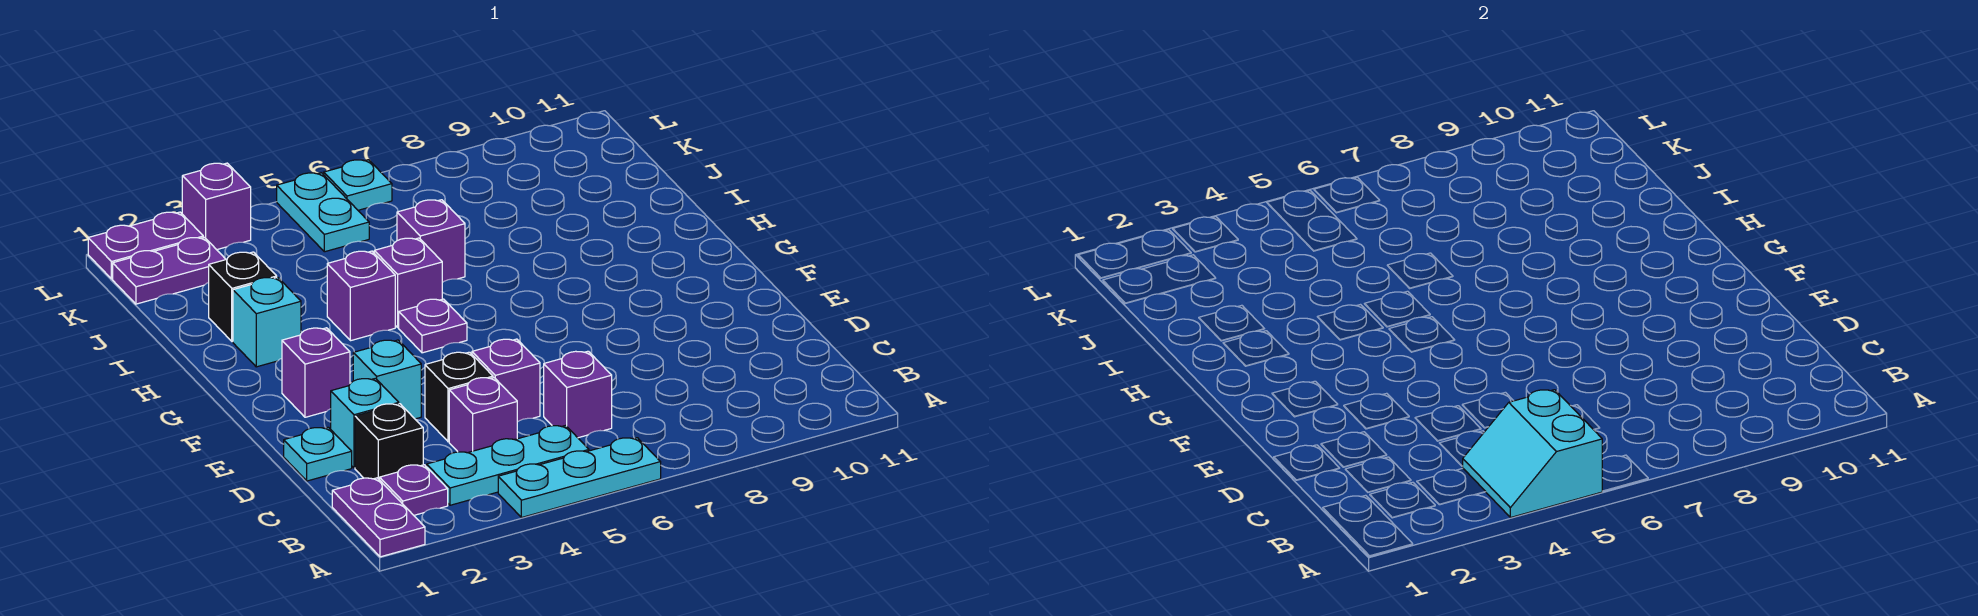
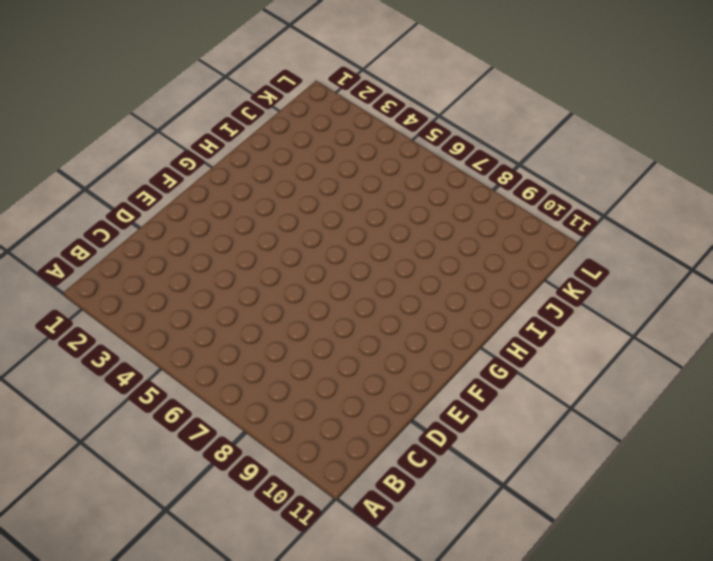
none -> purple 1x2 plate [332,478,425,557]
none -> cyan 1x3 plate [498,438,661,518]
none -> purple 1x1 plate [380,465,448,515]

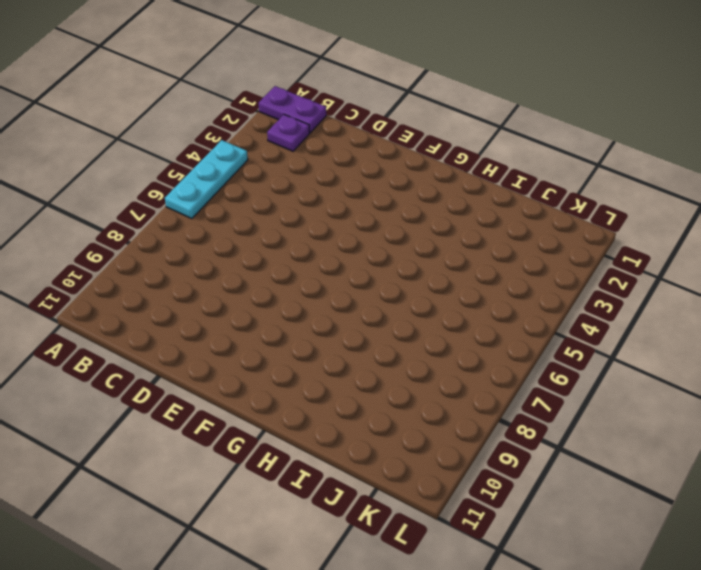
none -> cyan 1x3 plate [427,425,589,505]
none -> black 1x1 brick [355,404,423,480]
none -> purple 1x1 brick [449,378,517,453]

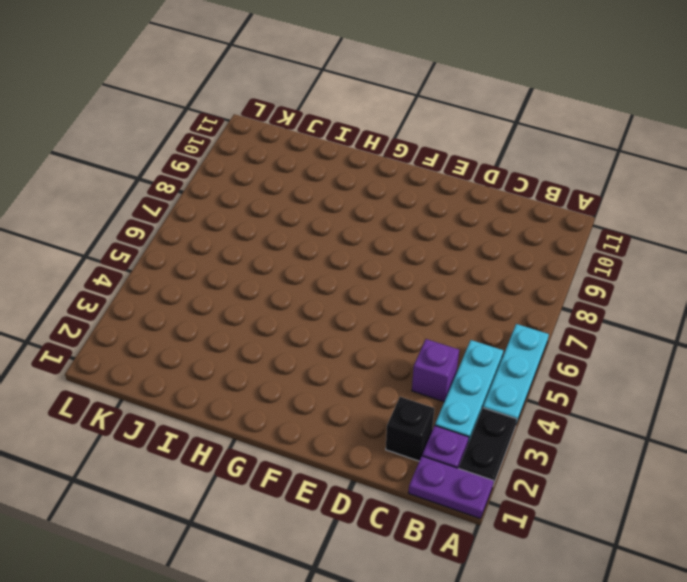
black 1x2 plate [459,408,517,485] -> none
none -> purple 1x1 brick [544,351,612,438]
none -> cyan 1x1 plate [284,427,352,481]
none -> cyan 1x1 brick [331,378,399,468]

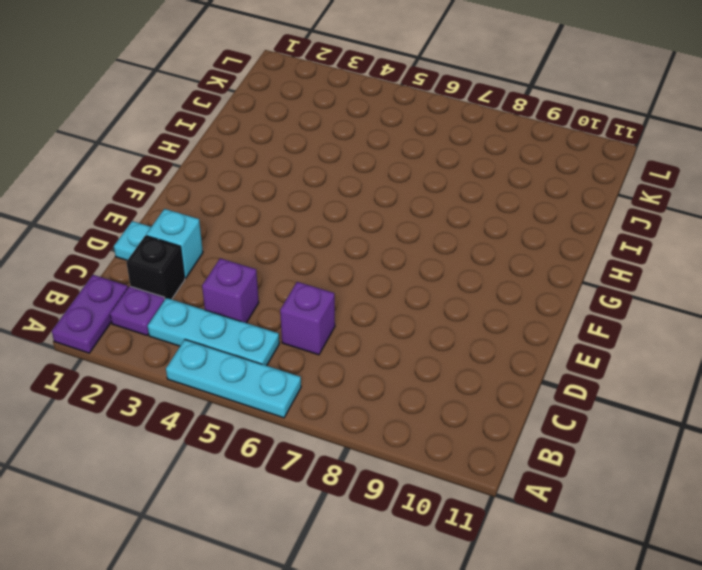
none -> black 1x1 brick [425,352,493,442]
none -> purple 1x1 brick [472,339,540,422]
none -> cyan 1x1 brick [353,340,421,419]

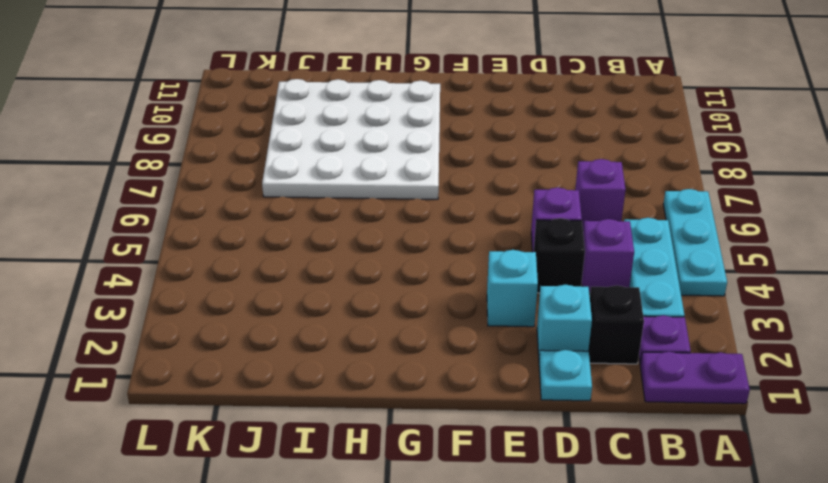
white 4x4 plate [262,79,440,199] -> none
none -> purple 1x1 brick [282,328,350,417]
none -> purple 1x1 plate [399,299,467,353]
none -> cyan 1x1 brick [233,277,301,367]

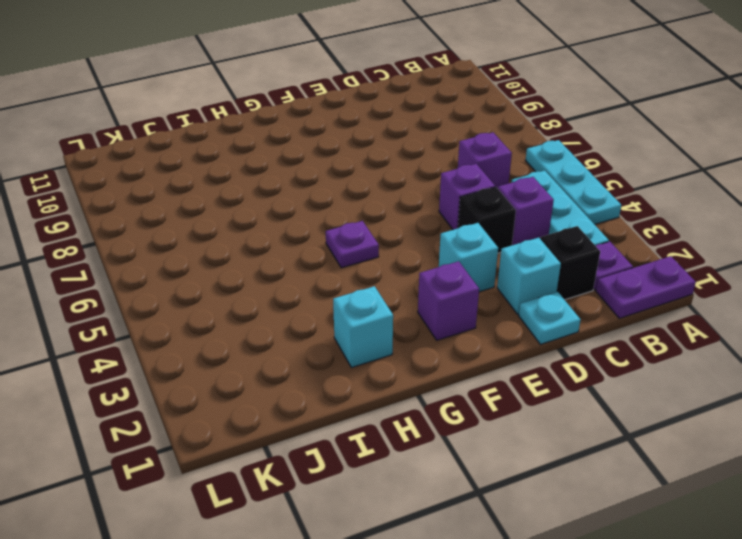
none -> purple 1x1 brick [327,251,395,341]
none -> purple 1x1 brick [374,238,442,327]
none -> black 1x1 brick [209,252,277,342]

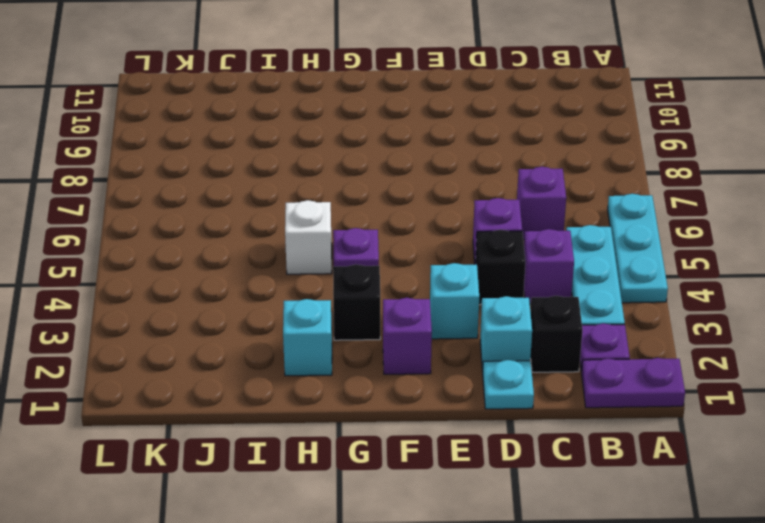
black 1x1 brick [333,264,380,340] -> black 1x1 brick moved to [209,252,277,342]
white 1x1 brick [285,200,332,274] -> purple 1x1 brick [374,238,442,327]
none -> purple 1x1 brick [327,251,395,341]
none -> purple 1x1 brick [397,200,465,283]
none -> purple 1x2 plate [113,237,226,304]

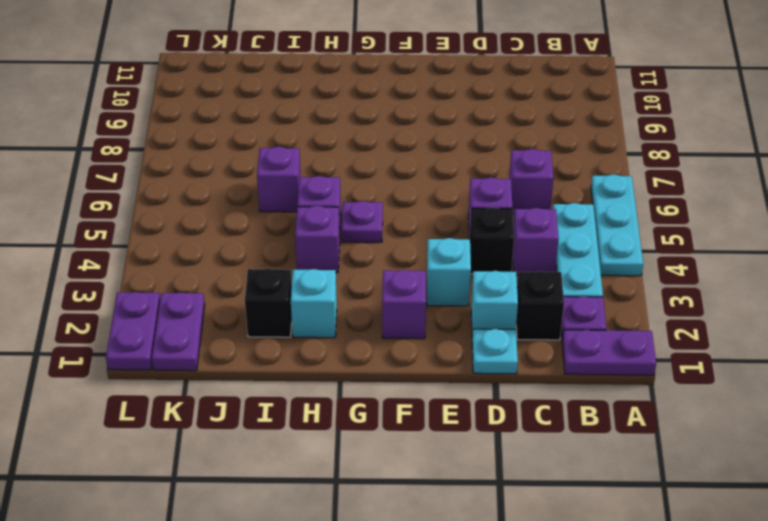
none -> cyan 1x2 plate [277,173,369,252]
none -> purple 1x1 brick [182,163,251,250]
none -> cyan 1x1 plate [324,160,392,210]

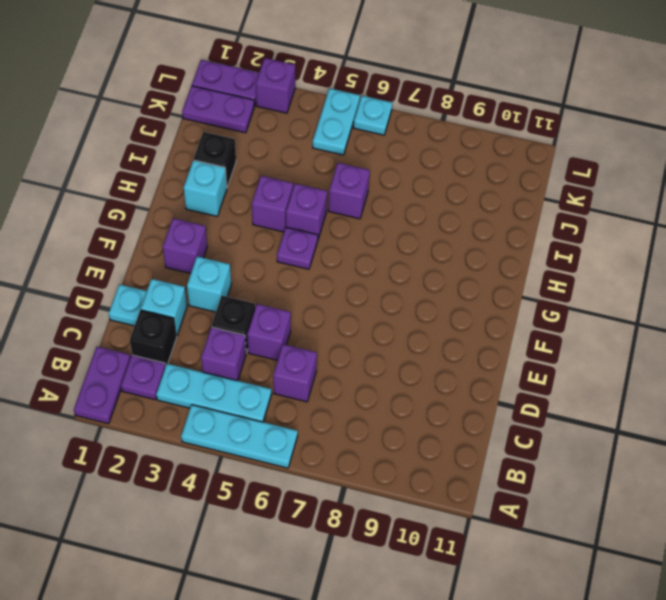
none -> cyan 2x2 slope [1463,390,1602,518]

